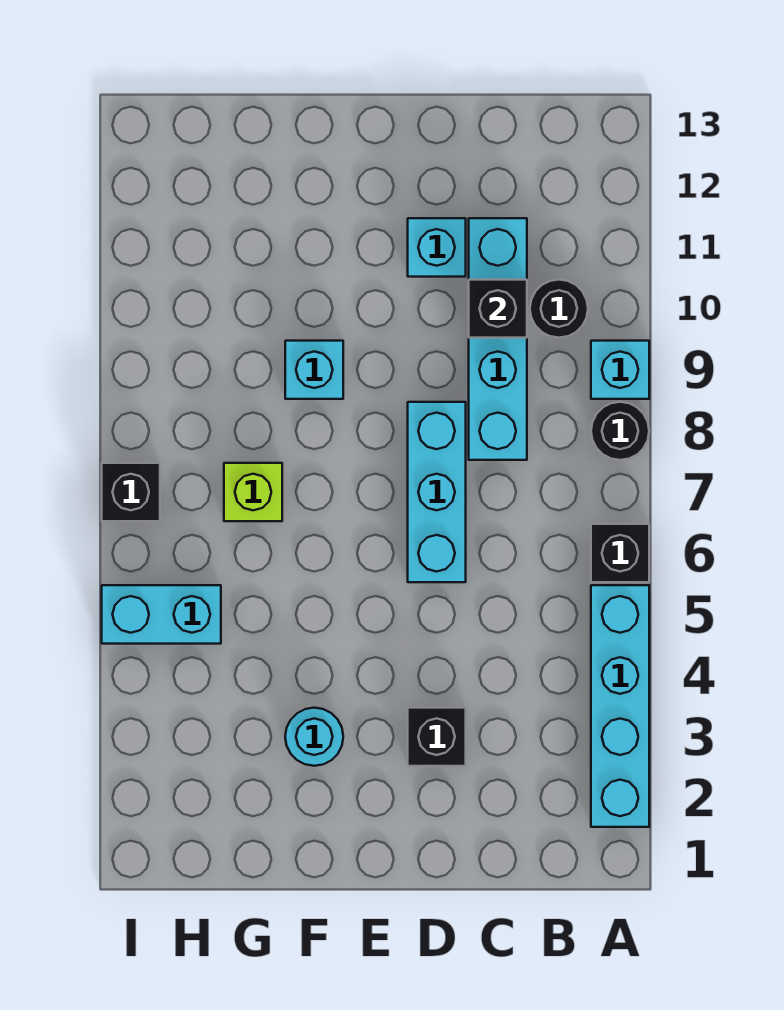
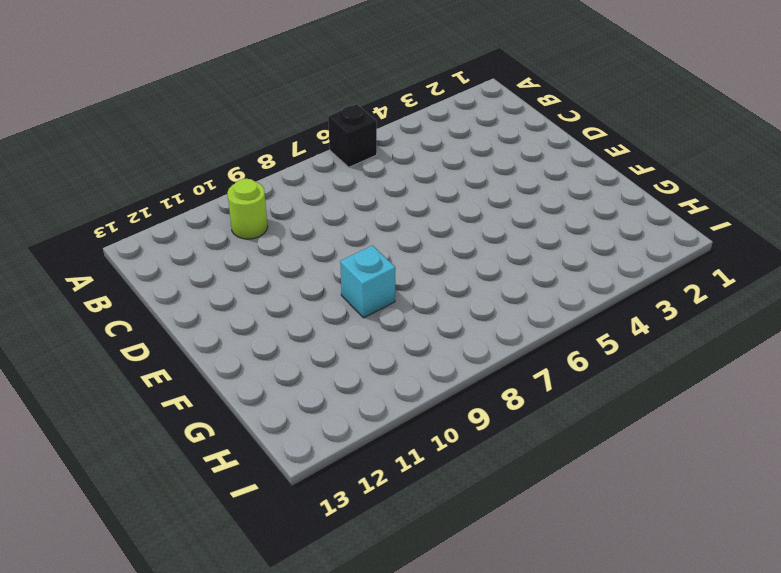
lime 1x1 round brick [227,179,268,239] -> black 1x1 round brick [530,280,588,338]
none -> cyan 1x4 brick [591,585,649,827]
none -> black 1x1 round brick [591,402,649,460]
none -> cyan 1x1 brick [591,341,649,399]

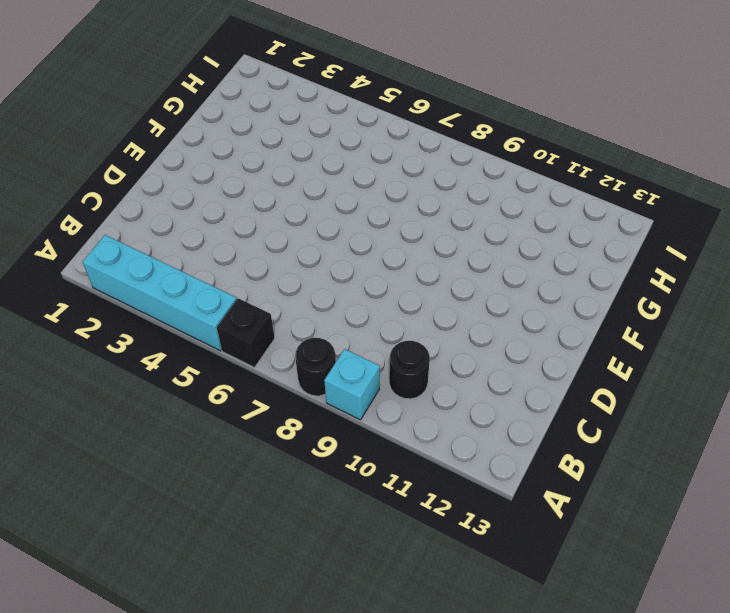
none -> cyan 1x4 brick [469,218,527,460]
none -> black 1x1 brick [408,708,466,766]
none -> cyan 1x3 brick [408,402,466,582]

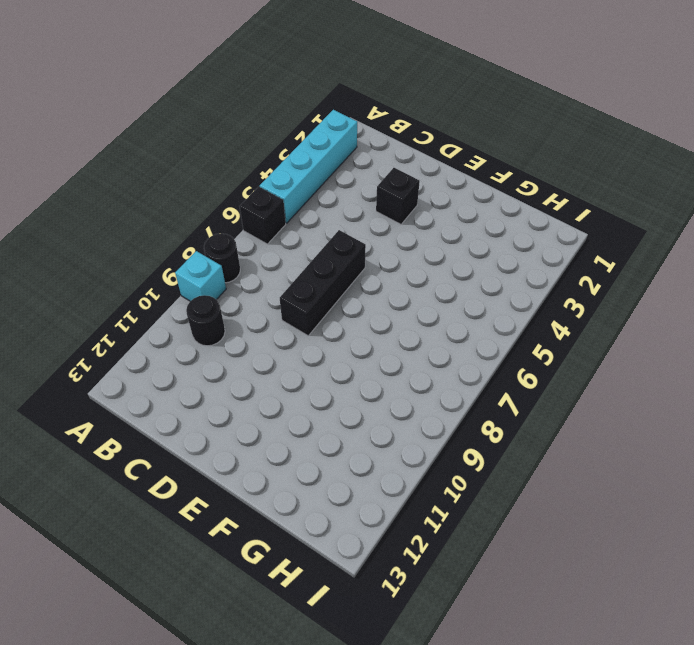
black 1x3 brick [280,230,366,336] -> cyan 1x3 brick [408,402,466,582]
none -> cyan 1x4 brick [469,218,527,460]
none -> cyan 1x1 brick [408,218,466,277]
none -> cyan 1x1 round brick [285,708,343,766]

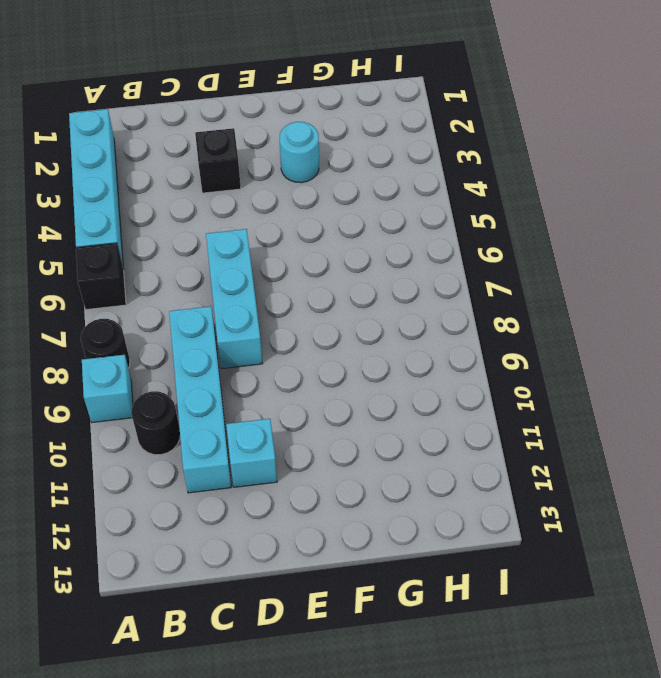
none -> cyan 1x1 brick [285,341,343,399]
none -> lime 1x1 brick [224,463,282,521]
none -> cyan 1x2 brick [102,585,221,644]

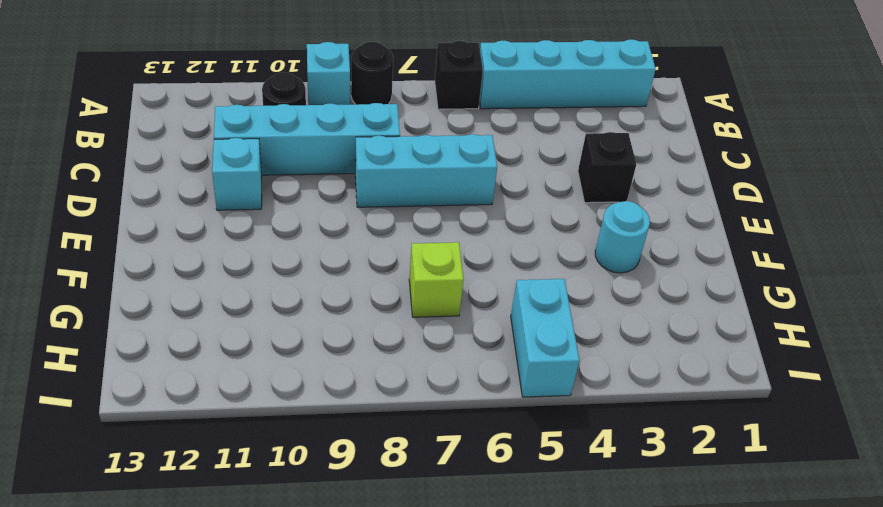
none -> cyan 1x1 brick [285,341,343,399]
none -> black 1x1 brick [102,463,160,521]
none -> black 1x1 brick [469,280,527,338]

